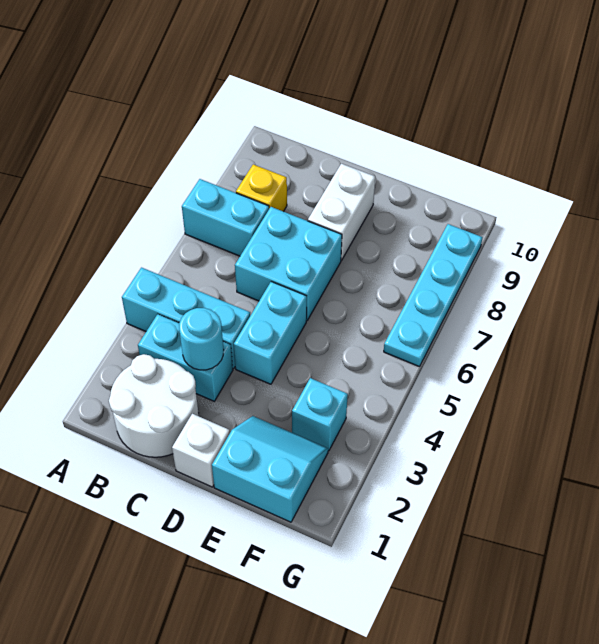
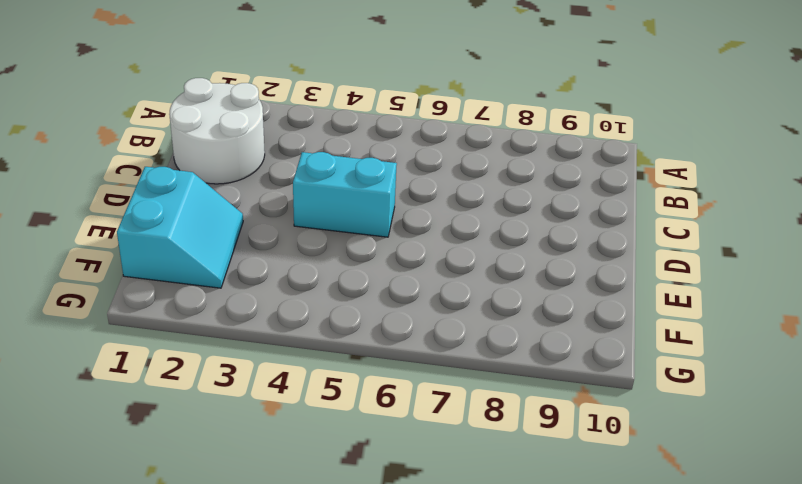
none -> cyan 1x3 brick [122,268,250,369]
none -> cyan 1x2 brick [182,179,269,256]
none -> cyan 1x2 brick [138,314,233,401]

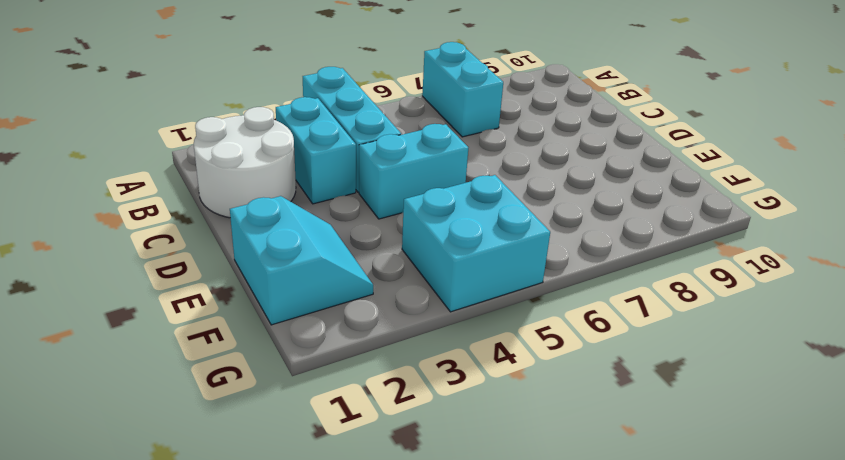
cyan 2x2 brick [402,175,550,312] -> cyan 2x2 brick moved to [235,207,342,321]
none -> yellow 1x1 brick [236,165,287,211]
none -> white 1x1 brick [172,414,230,487]
none -> white 1x2 brick [308,164,375,260]

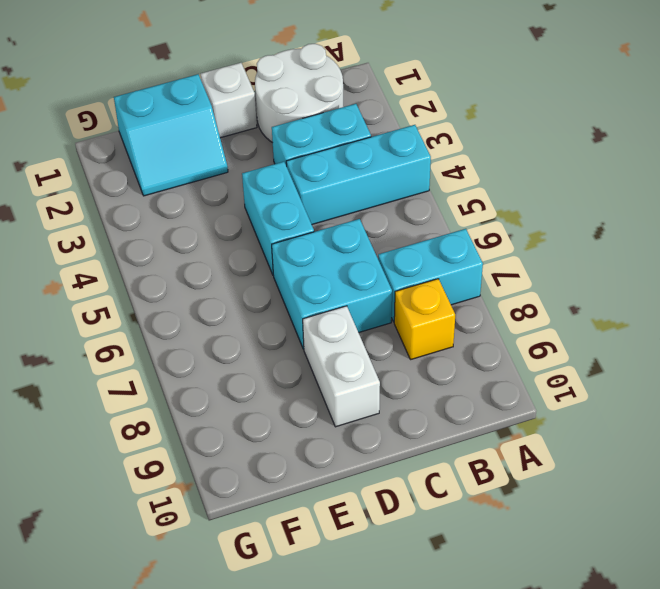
none -> cyan 1x1 brick [292,378,348,451]
none -> cyan 1x4 plate [384,224,483,367]
none -> cyan 1x1 round brick [179,308,224,370]

